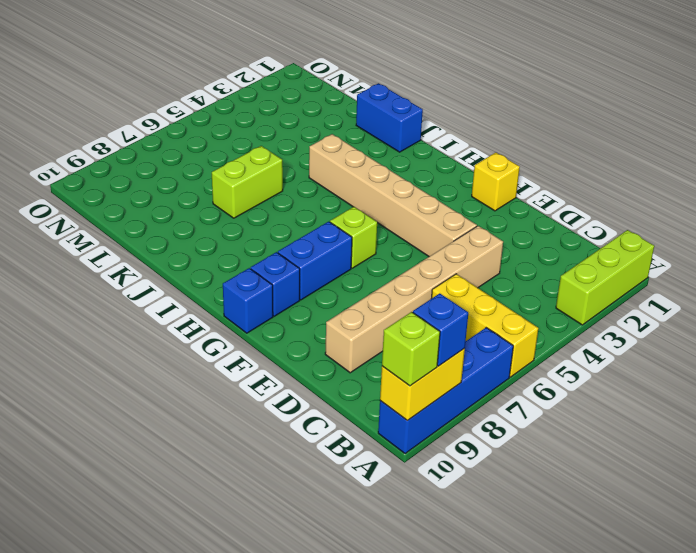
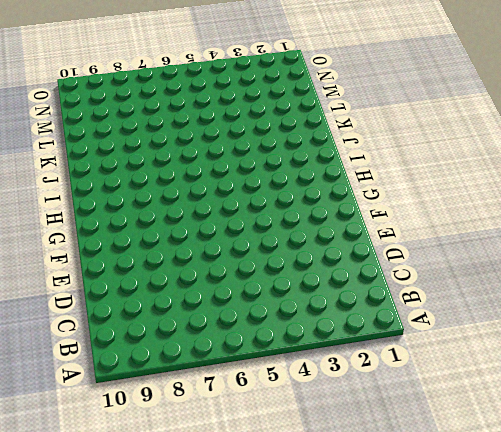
none -> lime 1x3 brick [556,230,654,325]
none -> yellow 1x3 brick [432,274,538,377]
none -> blue 1x4 brick [378,328,513,454]

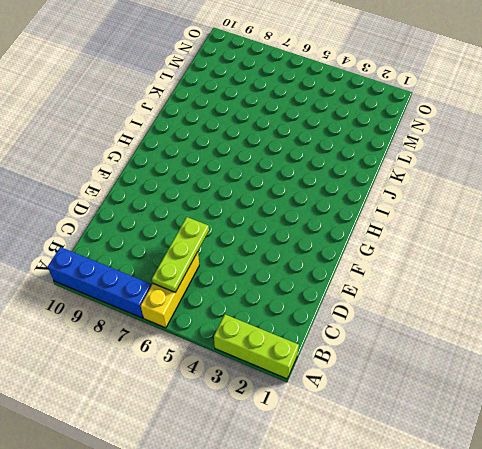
lime 1x3 plate [152,217,209,292] -> none
none -> tan 1x6 brick [325,226,503,373]
none -> tan 1x6 brick [309,134,477,256]
none -> yellow 1x1 brick [472,153,520,211]

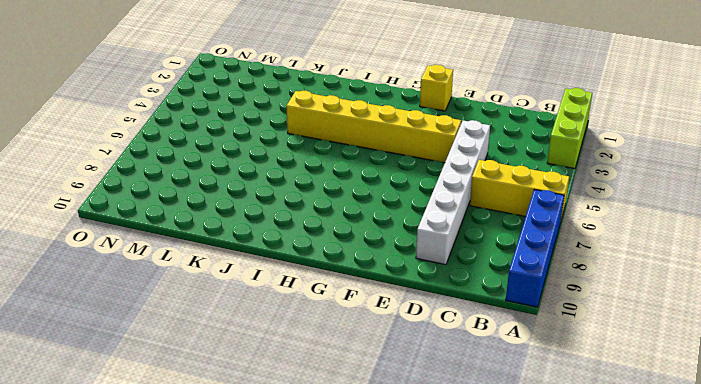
white 1x6 brick [416,120,490,265] -> tan 1x6 brick [325,226,503,373]
yellow 1x6 brick [286,91,461,163] -> tan 1x6 brick [309,134,477,256]
none -> lime 1x1 brick [330,207,377,268]
none -> blue 1x2 brick [278,222,352,300]
none -> blue 1x1 brick [251,252,300,316]

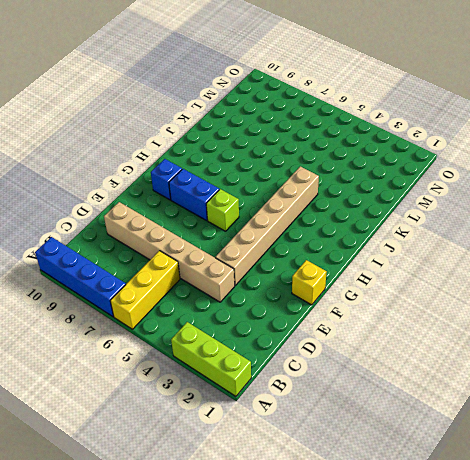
none -> blue 1x1 brick [223,268,273,333]
none -> blue 1x2 brick [356,83,423,152]
none -> lime 1x2 brick [212,146,283,218]

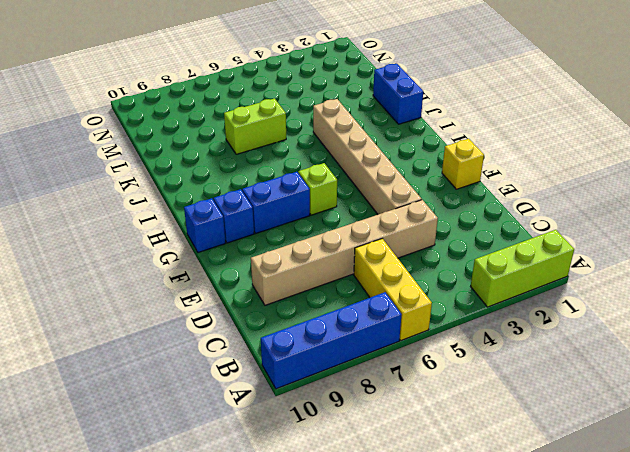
none -> yellow 1x2 brick [380,349,465,421]
none -> blue 1x1 brick [413,293,468,366]
none -> lime 1x1 brick [382,312,440,386]

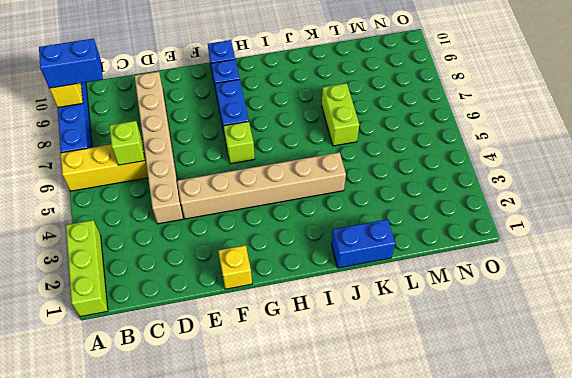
blue 1x2 brick [39,38,103,88] -> blue 1x1 brick [413,293,468,366]
lime 1x1 brick [109,121,145,165] -> lime 1x1 brick moved to [382,312,440,386]

